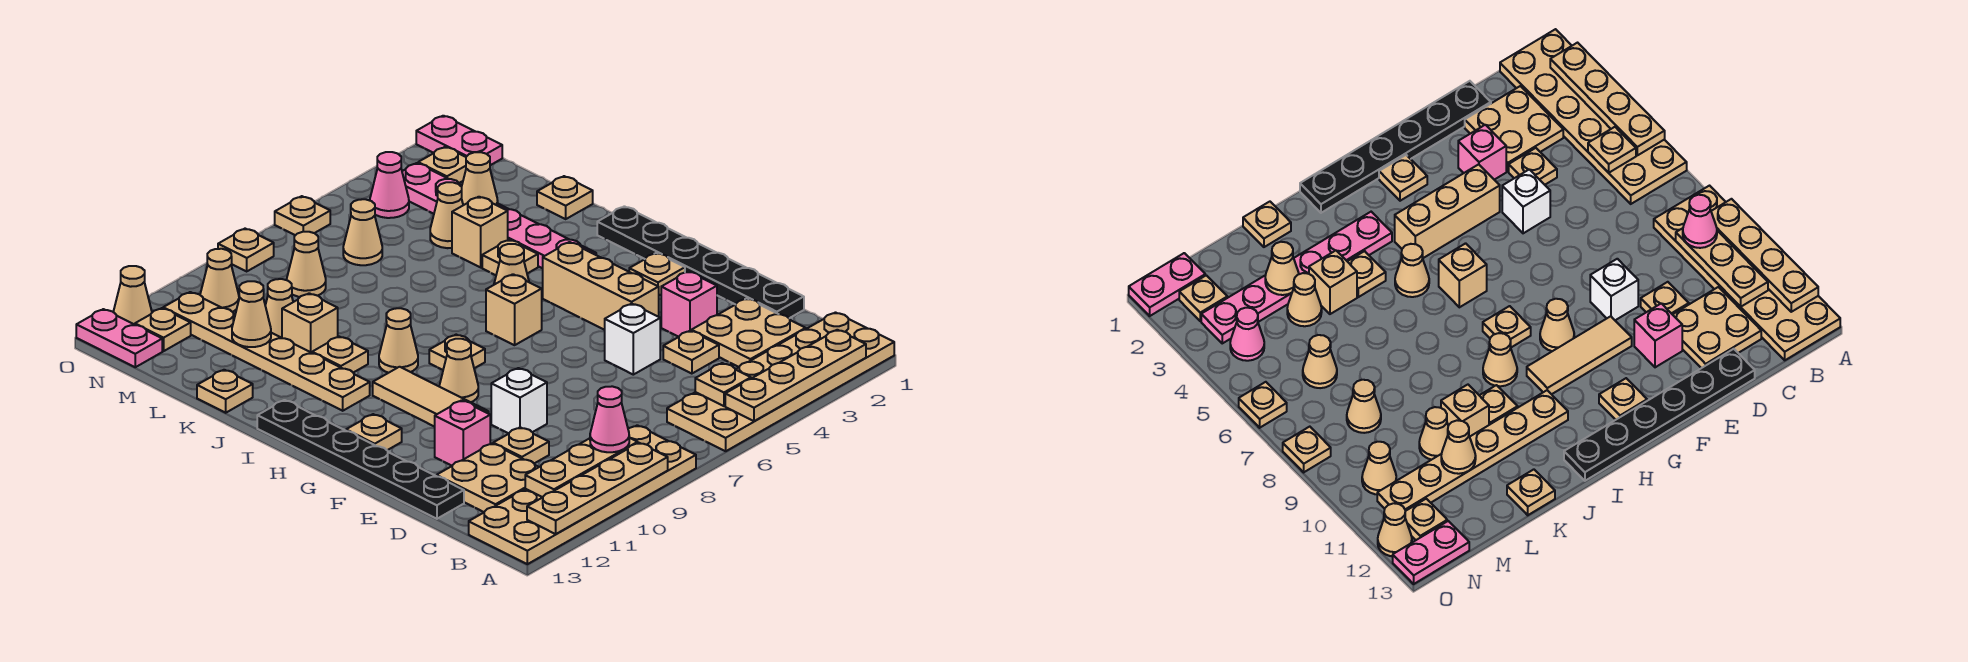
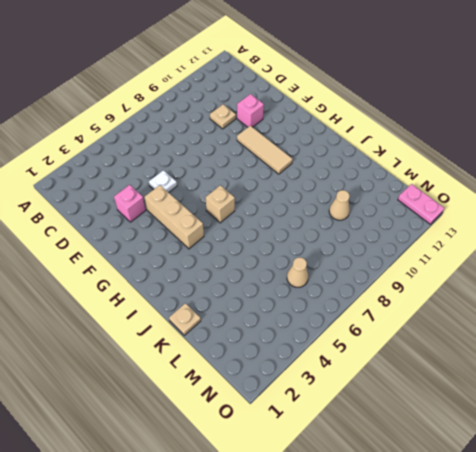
white 1x1 plate [149,170,177,193] -> white 1x1 brick [605,304,660,375]
none -> tan 2x6 plate [667,313,894,451]
none -> tan 2x6 plate [469,425,696,564]
none -> tan 2x2 plate [691,298,806,367]
none -> tan 2x2 plate [437,444,538,512]

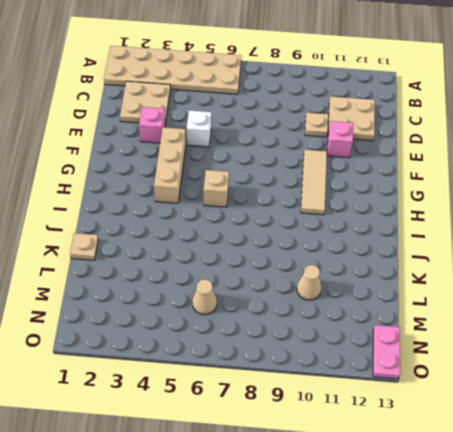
none -> tan 2x6 plate [469,425,696,564]
none -> black 1x6 plate [597,206,804,318]
none -> tan 1x1 plate [663,331,719,374]
none -> black 1x6 plate [257,400,464,519]

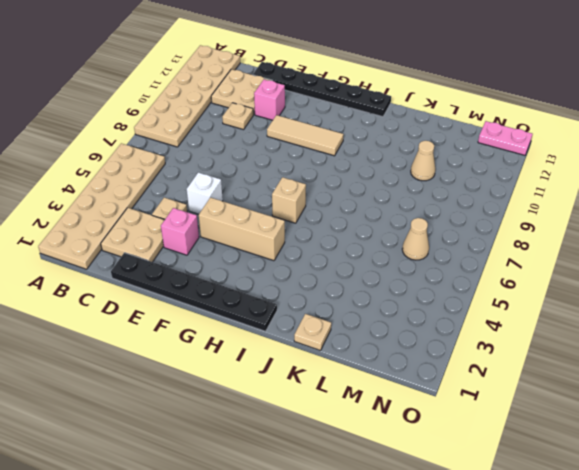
none -> white 1x1 brick [491,368,547,433]
none -> tan 1x1 plate [629,253,685,295]
none -> tan 1x1 cone [439,339,478,402]
none -> tan 1x1 plate [346,414,402,450]

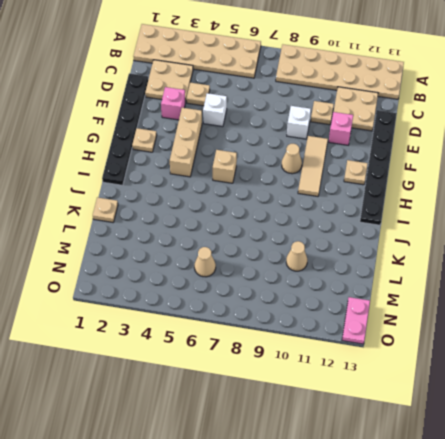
none -> tan 1x1 plate [429,335,485,370]
none -> pink 1x6 plate [402,163,596,268]
none -> tan 1x1 cone [494,244,529,285]
none -> tan 1x1 cone [379,308,418,373]

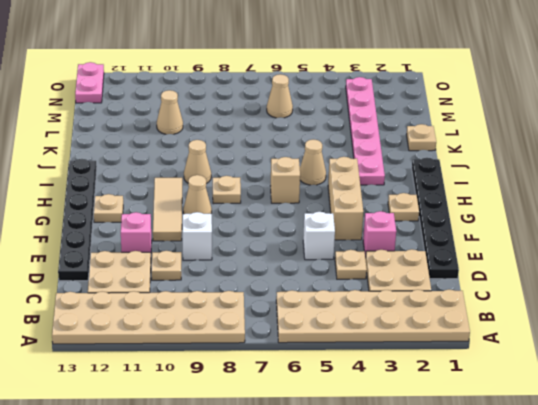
none -> tan 1x6 plate [163,292,370,411]
none -> tan 1x1 plate [482,240,538,275]
none -> tan 1x1 plate [312,337,368,373]
none -> tan 1x1 brick [452,197,508,267]

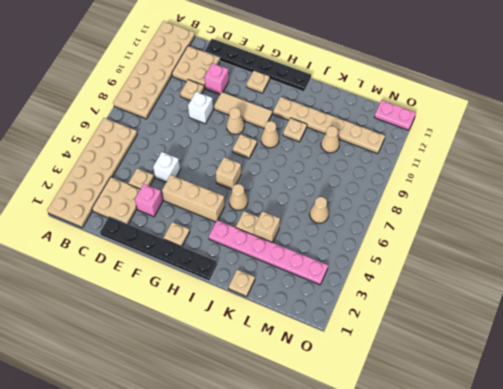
none -> tan 1x1 brick [282,293,338,353]
none -> tan 1x1 plate [197,370,253,413]
none -> tan 1x1 cone [430,182,463,248]
none -> tan 1x1 cone [287,232,326,297]

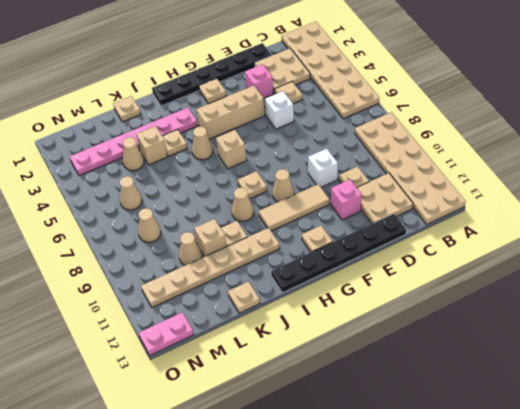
none -> pink 1x2 plate [416,116,502,165]
none -> tan 1x1 plate [418,147,466,183]
none -> pink 1x1 cone [370,152,409,218]
none -> tan 1x1 cone [200,249,239,312]

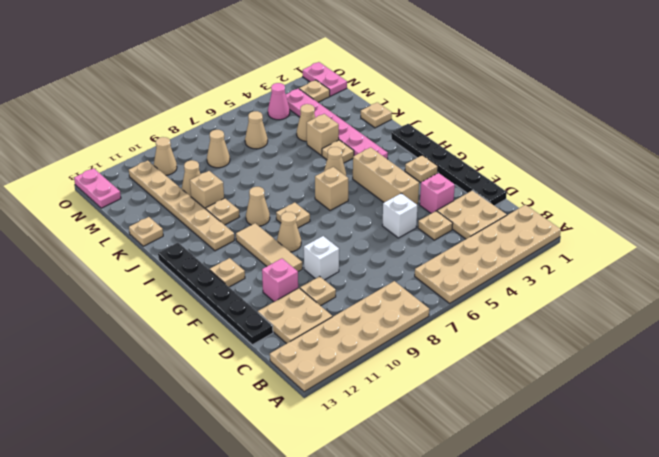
none -> tan 1x1 plate [135,308,191,351]
none -> tan 1x1 plate [275,196,330,235]
none -> tan 1x1 plate [218,229,274,271]
none -> tan 1x1 cone [113,266,152,325]

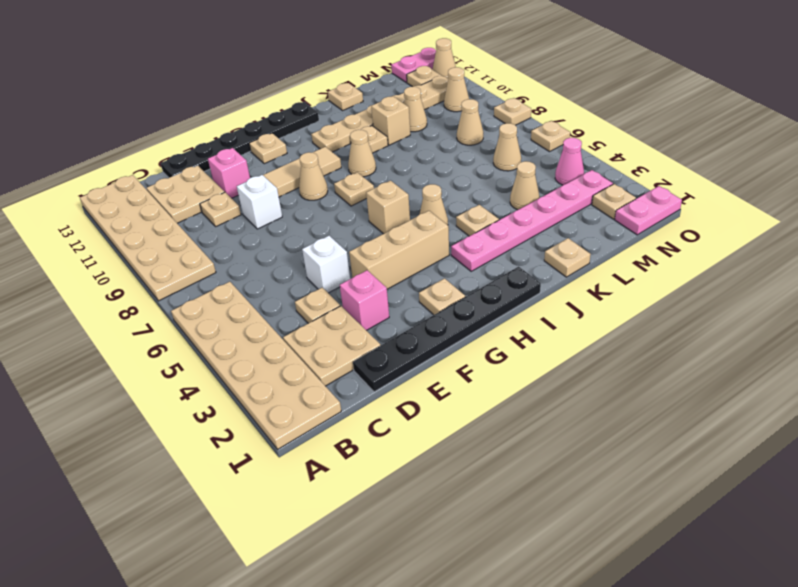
none -> tan 1x1 brick [452,197,508,267]
none -> tan 1x4 plate [725,330,866,421]
none -> tan 1x4 plate [527,443,668,534]
none -> tan 1x1 plate [695,363,751,406]

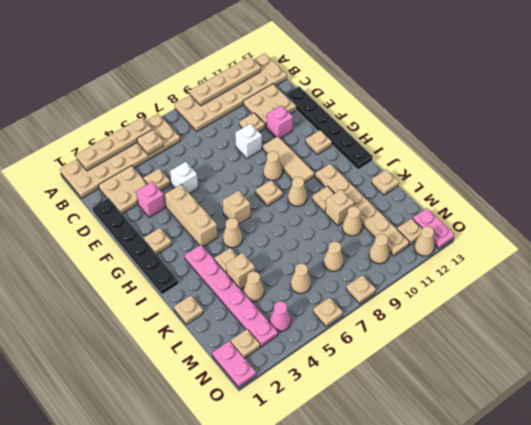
none -> tan 1x3 plate [525,438,638,497]
none -> tan 1x1 cone [462,152,498,206]
none -> tan 1x1 cone [232,281,271,347]
none -> pink 1x1 cone [590,386,629,452]

